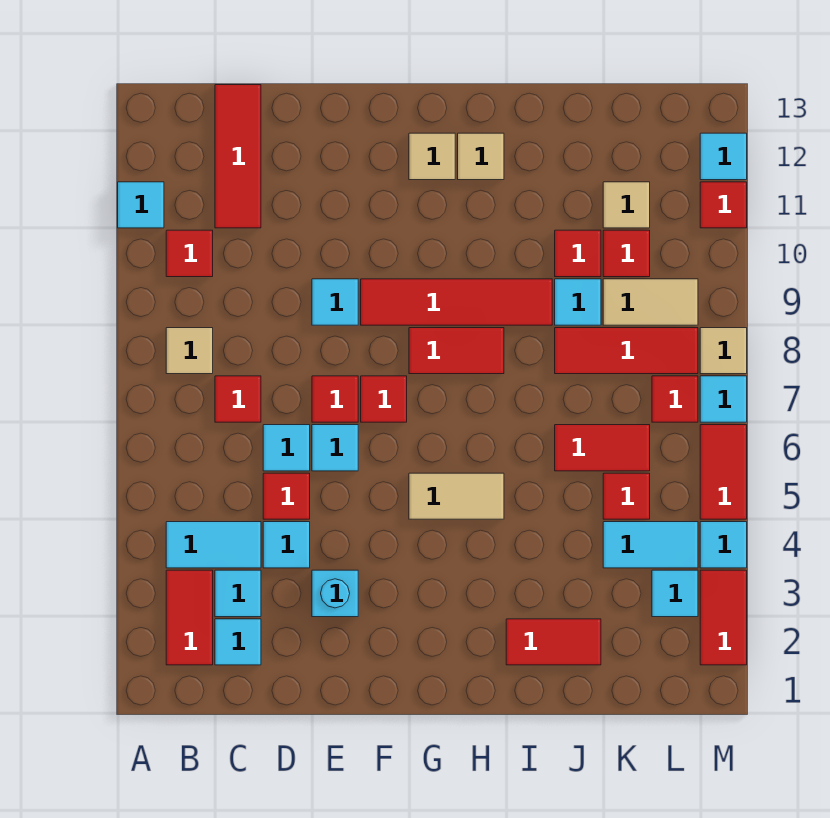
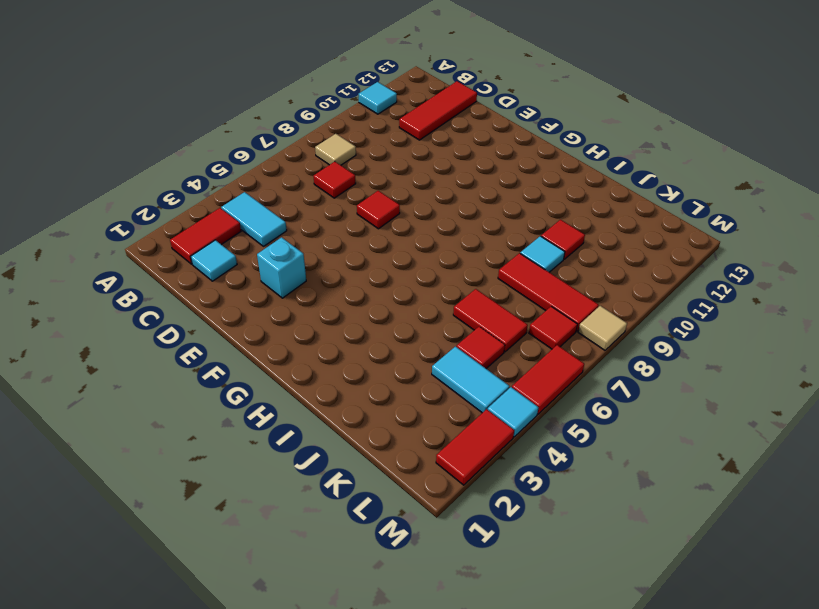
none -> red 1x1 tile [166,230,213,277]
none -> cyan 1x1 tile [215,570,261,617]
none -> cyan 1x1 tile [263,522,310,568]
none -> red 1x1 tile [263,473,310,519]

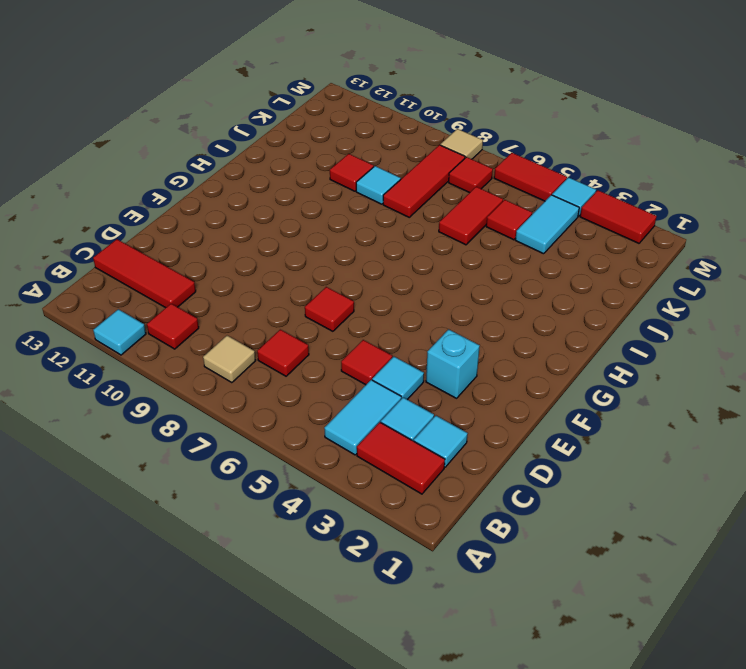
none -> cyan 1x1 tile [263,425,310,471]
none -> cyan 1x1 tile [312,425,358,471]
none -> cyan 1x1 tile [312,279,358,325]
none -> red 1x1 tile [361,376,407,422]

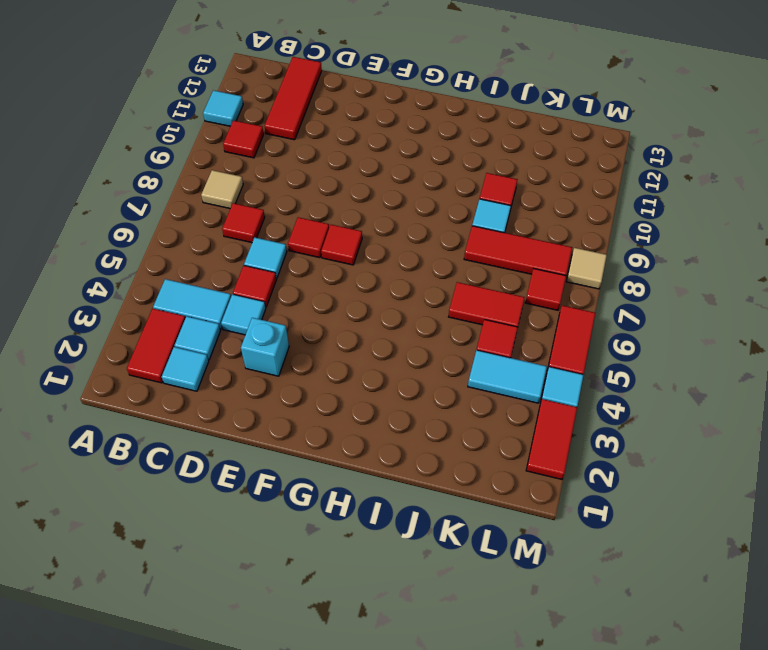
none -> cyan 1x1 tile [312,425,358,471]
none -> cyan 1x1 tile [312,279,358,325]
none -> red 1x4 tile [361,279,552,325]
none -> tan 1x2 tile [409,473,504,519]

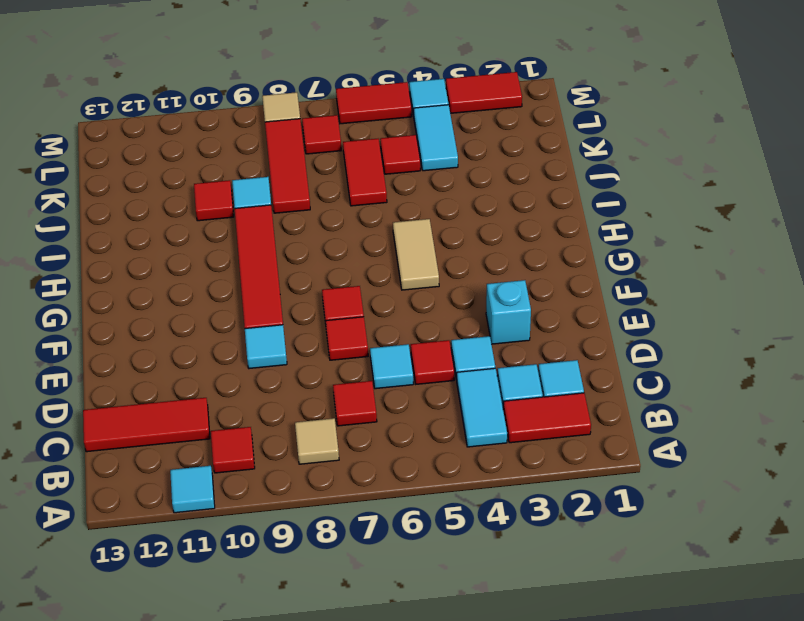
none -> cyan 1x1 tile [312,425,358,471]
none -> red 1x2 tile [409,328,504,374]
none -> tan 1x1 tile [409,133,455,180]
none -> tan 1x1 tile [458,133,504,180]

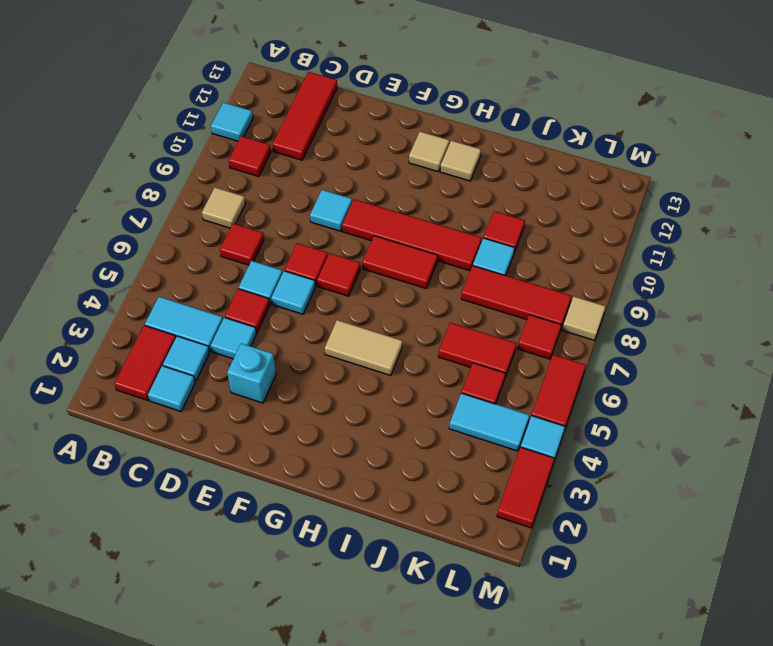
none -> red 1x2 tile [506,619,601,665]
none -> tan 1x2 tile [603,279,698,325]
none -> red 1x1 tile [603,230,650,277]
none -> tan 1x1 tile [603,182,650,228]

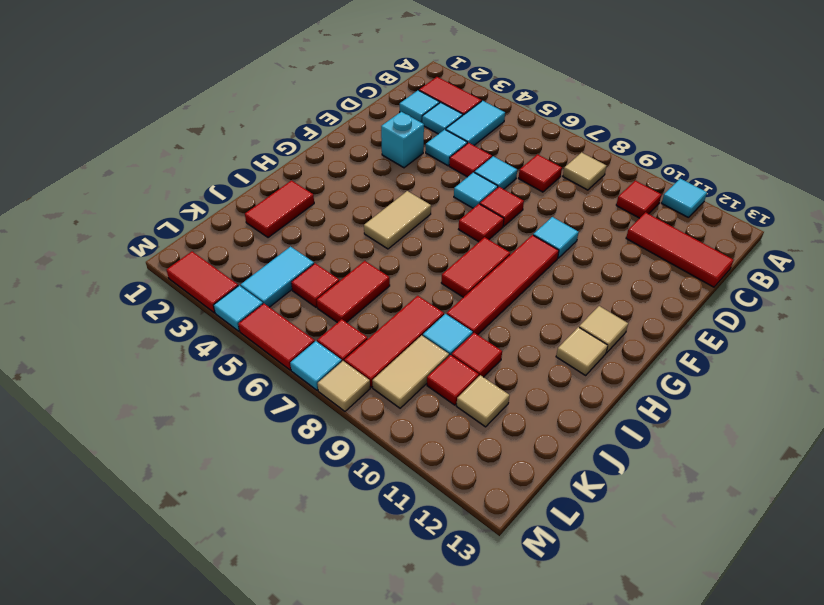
none -> cyan 1x1 tile [652,570,698,617]
none -> red 1x1 tile [700,182,747,228]
none -> cyan 1x1 tile [700,133,747,180]

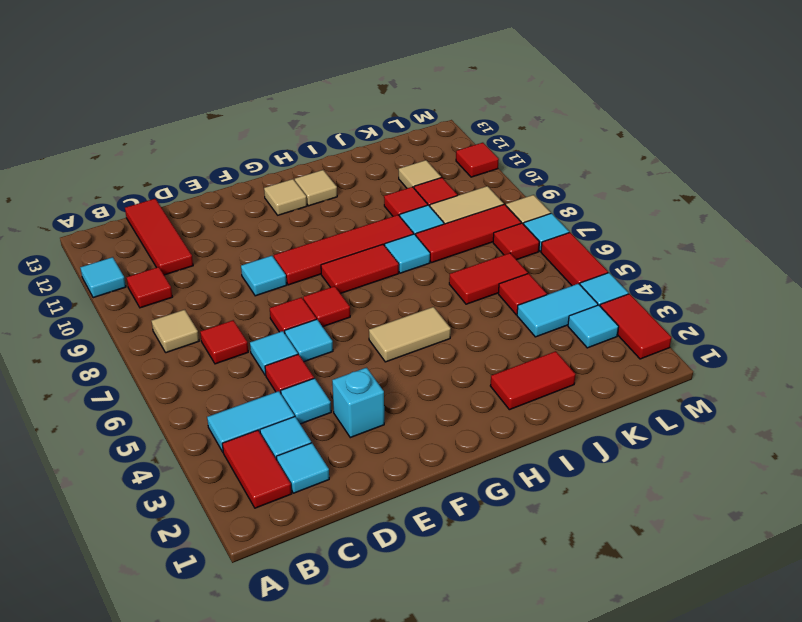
cyan 1x1 tile [385,234,430,273] -> cyan 1x1 tile moved to [700,133,747,180]

